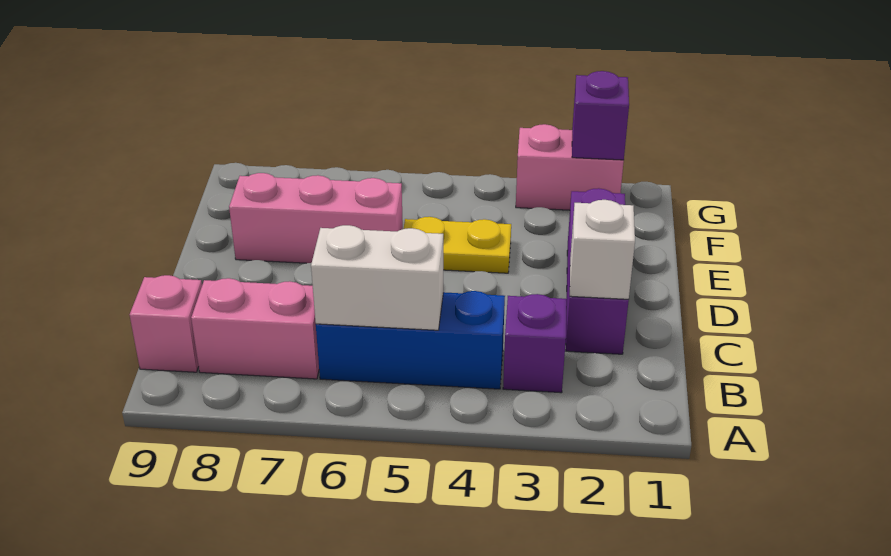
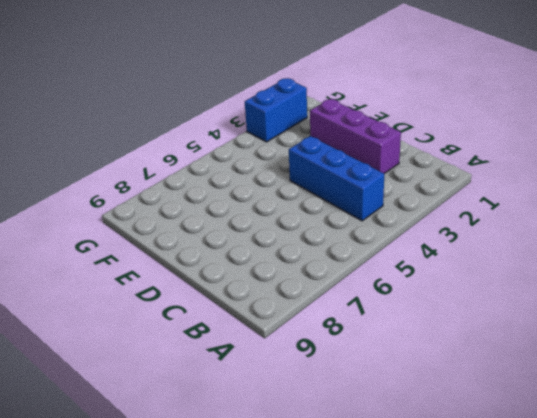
blue 1x3 brick [289,136,384,221] -> blue 1x3 brick turned to [316,291,505,389]
blue 1x2 brick [245,78,307,142] -> pink 1x2 brick [516,124,624,210]
none -> purple 1x1 brick [503,294,567,393]
none -> pink 1x2 brick [191,278,319,379]

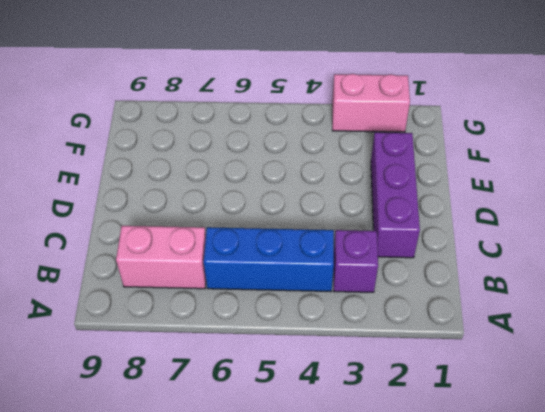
none -> pink 1x1 brick [130,275,202,372]
none -> yellow 1x2 plate [403,217,511,273]

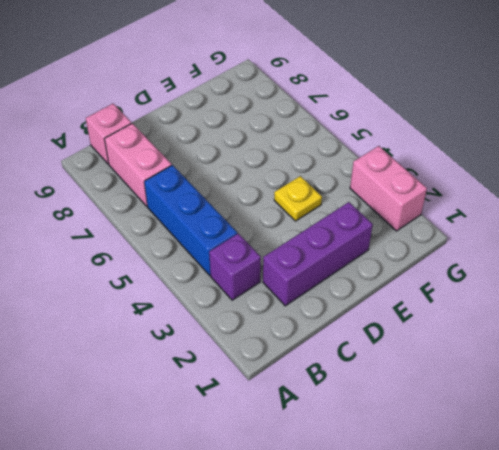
yellow 1x1 plate [274,176,322,221] -> yellow 1x2 plate [403,217,511,273]
none -> pink 1x3 brick [229,173,403,263]
none -> white 1x2 brick [311,225,443,330]

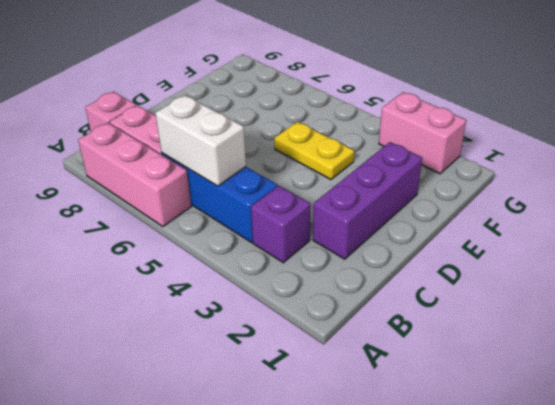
pink 1x3 brick [78,123,191,227] -> pink 1x3 brick moved to [229,173,403,263]
none -> white 1x1 brick [570,200,635,299]
none -> purple 1x1 brick [572,71,629,160]

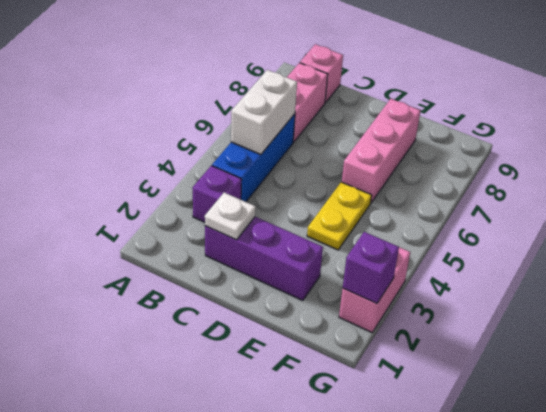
white 1x1 plate [205,193,256,240] -> white 1x1 brick [570,200,635,299]

